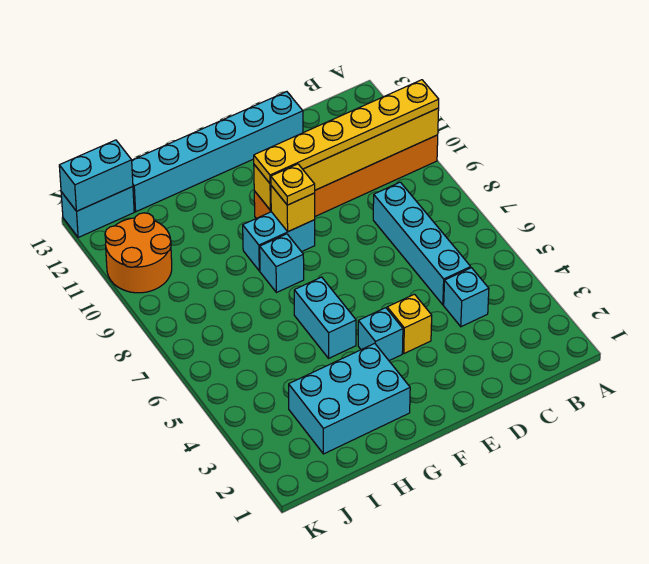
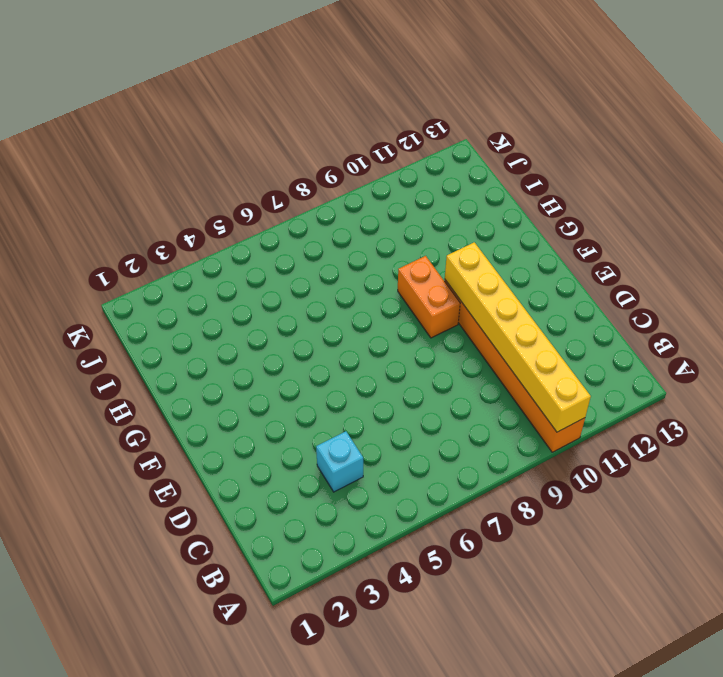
orange 1x2 brick [398,256,460,338] -> cyan 1x2 brick [243,212,315,271]
none -> cyan 1x4 brick [373,182,471,305]
none -> cyan 1x6 brick [132,92,303,212]
none -> yellow 1x1 brick [387,294,432,353]

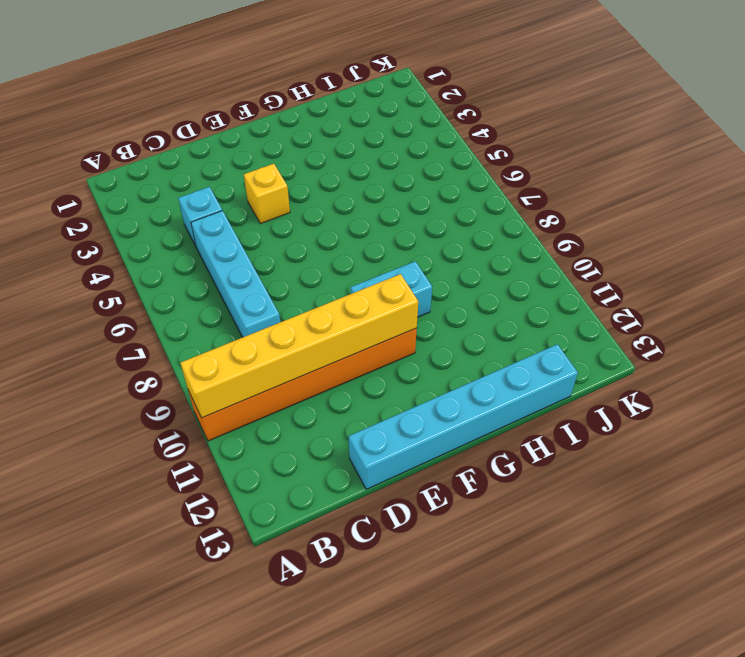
none -> cyan 1x1 brick [358,308,403,361]
none -> cyan 2x3 brick [289,343,410,454]
none -> cyan 1x2 brick [294,277,356,358]

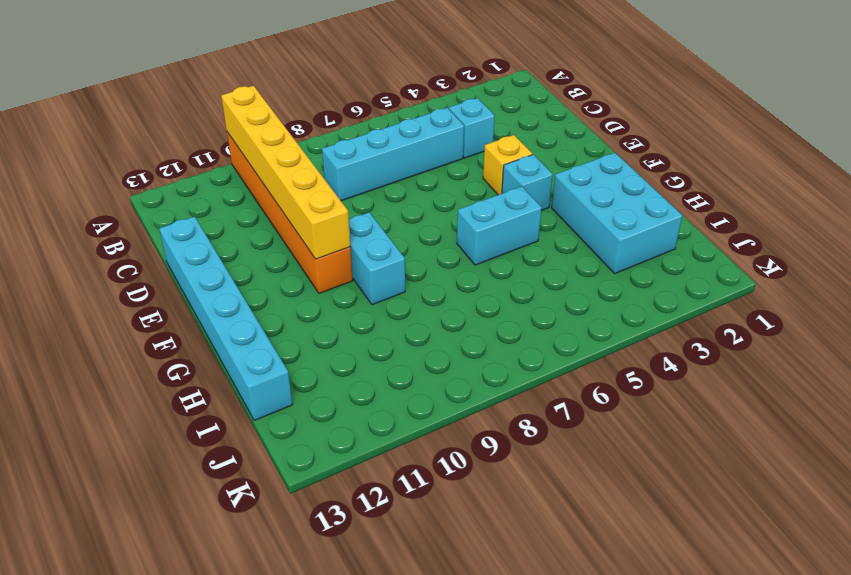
none -> cyan 1x1 brick [260,234,304,293]
none -> orange 2x2 round brick [105,213,172,293]
none -> cyan 1x2 brick [61,187,134,237]

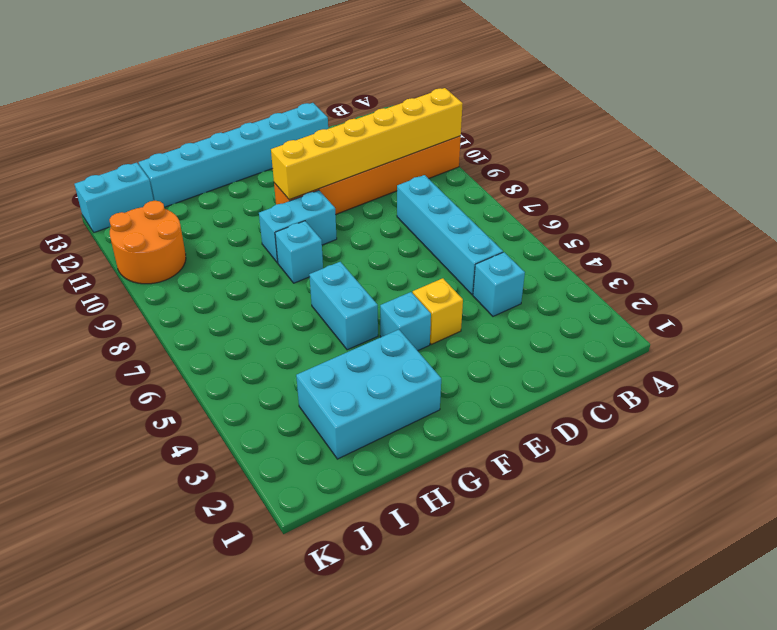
none -> yellow 1x1 brick [271,186,315,232]
none -> cyan 1x2 brick [59,140,133,211]
none -> yellow 1x6 plate [254,80,439,184]

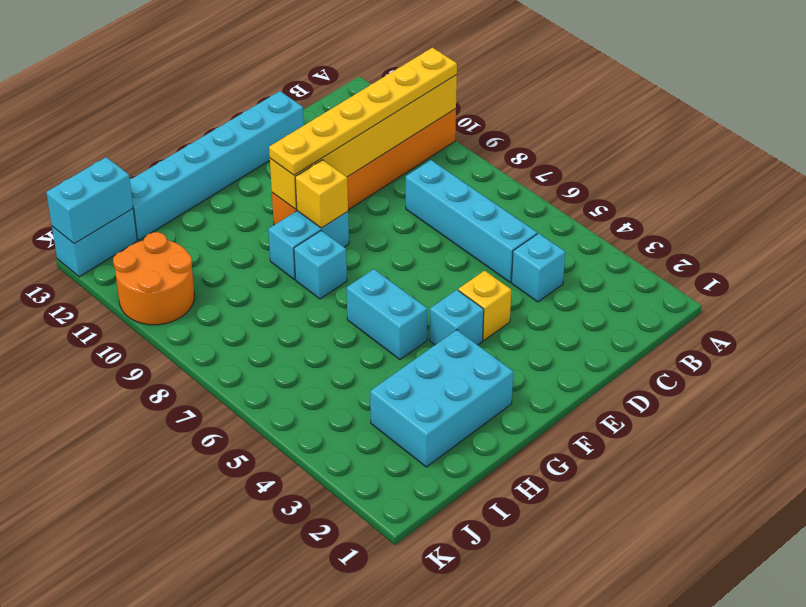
none -> yellow 1x1 plate [271,164,315,205]

